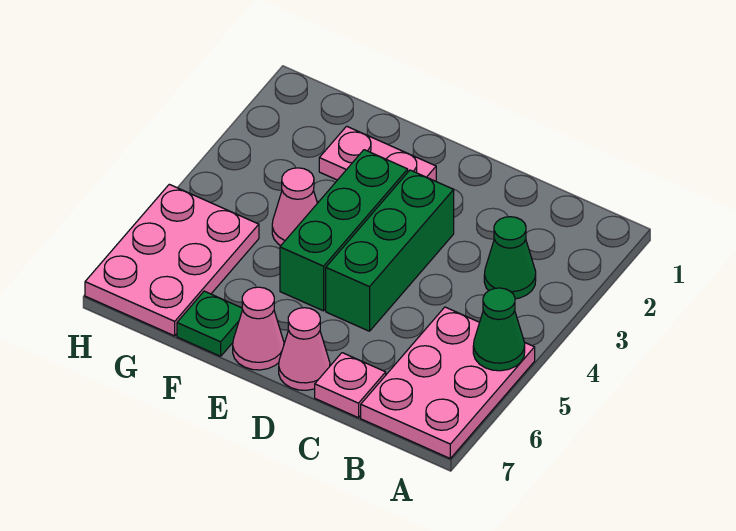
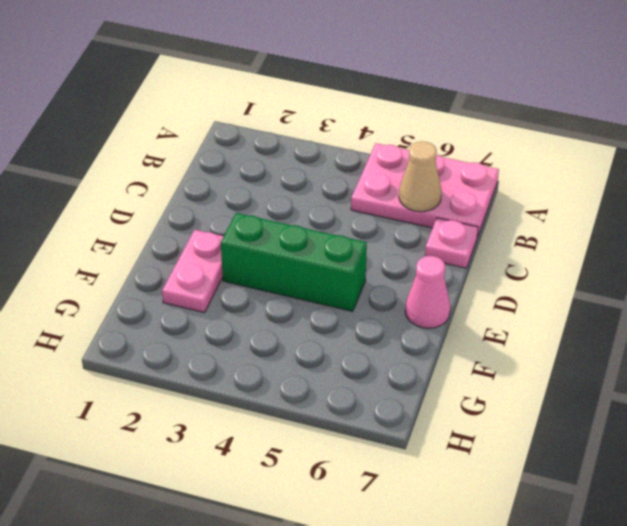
tan 1x1 cone [399,141,442,212] -> none
none -> green 1x1 cone [484,217,536,299]
none -> green 1x3 brick [326,170,454,331]
none -> pink 1x1 cone [279,308,330,390]

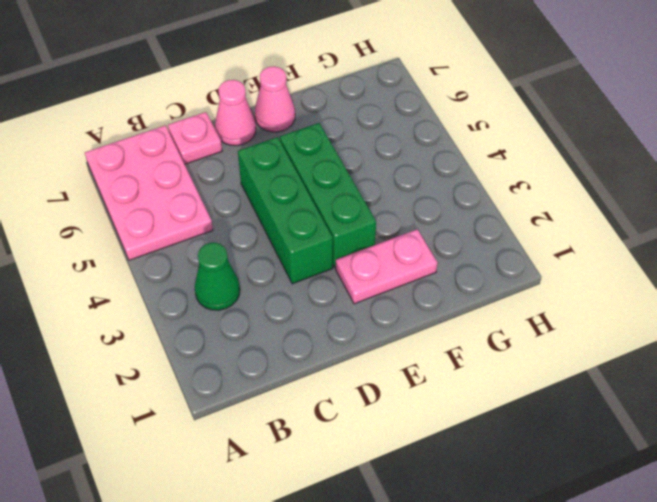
none -> pink 1x1 cone [272,168,317,246]
none -> green 1x1 plate [177,291,243,356]
none -> pink 2x3 plate [85,184,259,336]

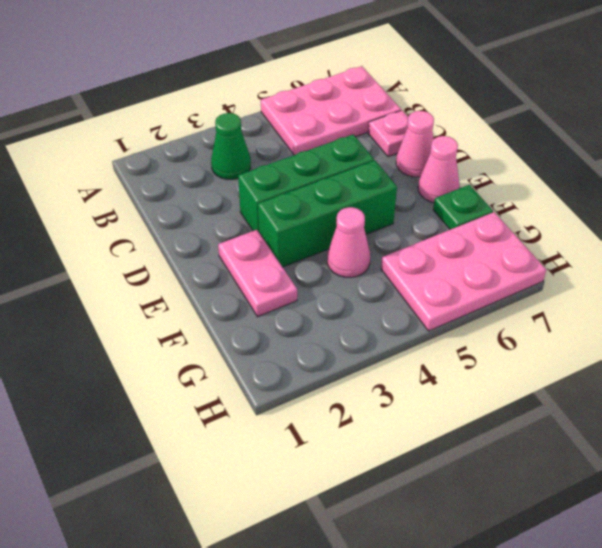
none -> green 1x1 cone [473,288,525,371]

